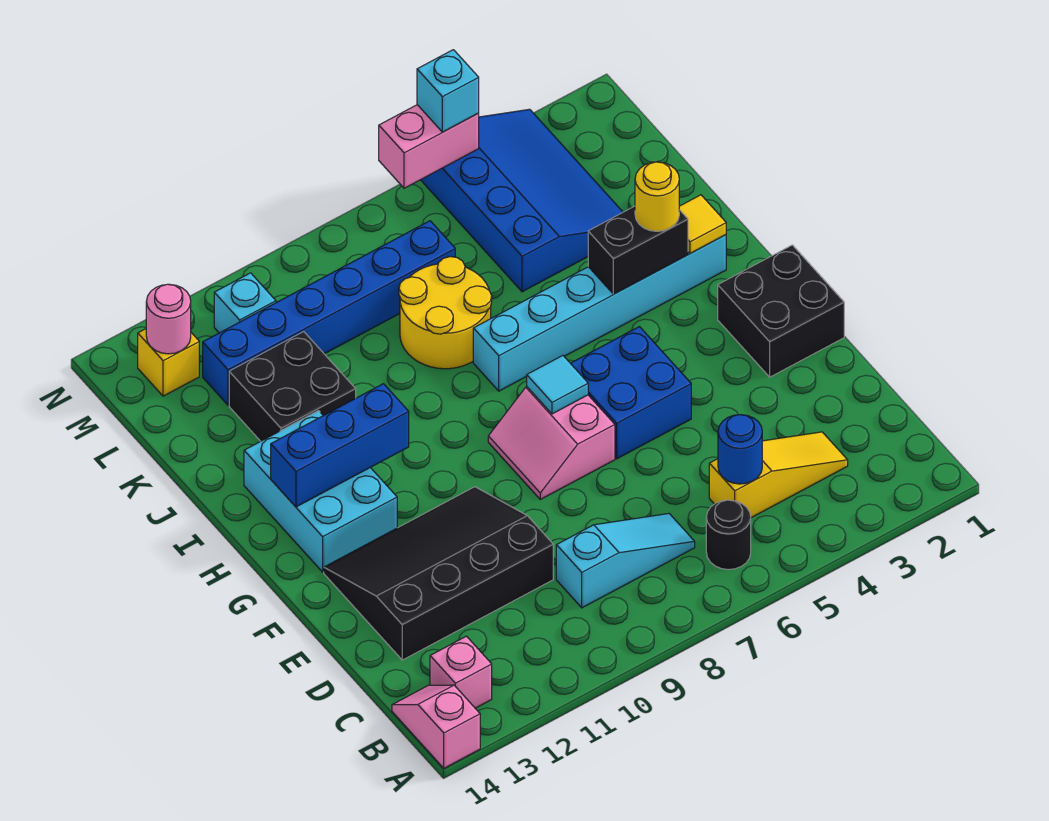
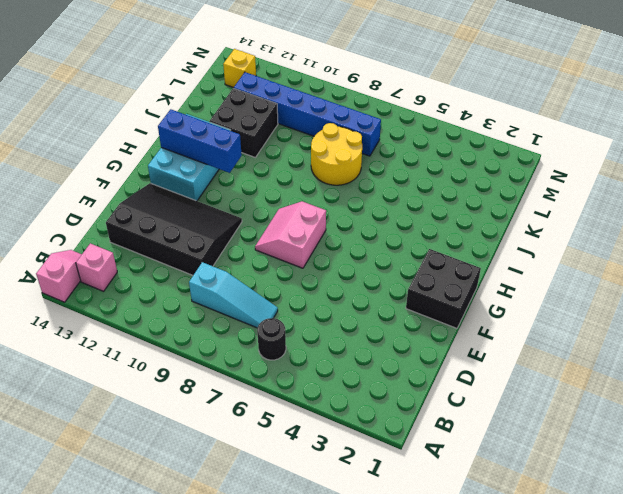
none -> yellow 1x3 slope [709,432,848,518]
none -> blue 2x2 brick [571,327,691,459]
none -> cyan 1x6 brick [473,235,726,391]

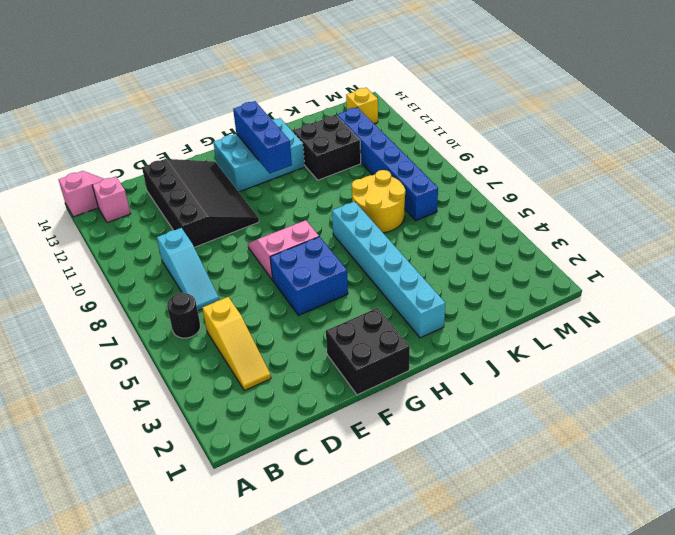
none -> blue 3x4 slope [421,109,623,292]
none -> cyan 1x1 brick [214,273,276,333]
none -> blue 1x1 round brick [718,415,762,484]

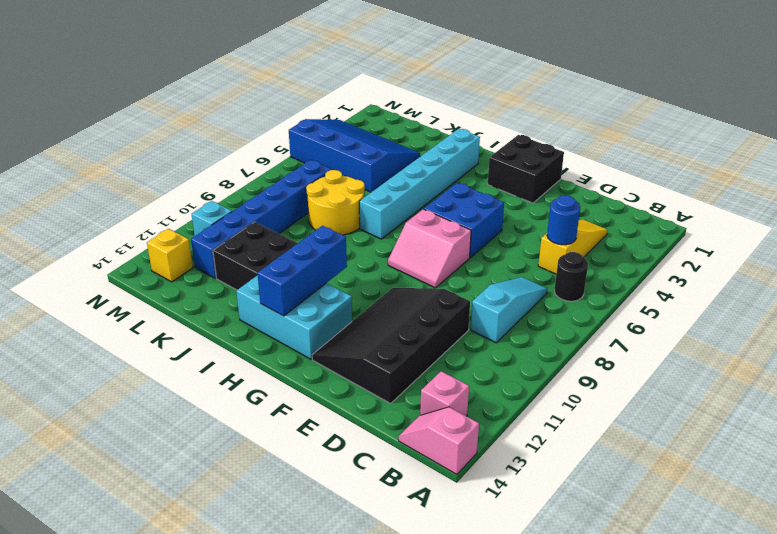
none -> cyan 1x1 tile [527,356,588,414]
none -> yellow 1x1 tile [679,195,726,253]
none -> black 1x2 brick [588,206,688,294]

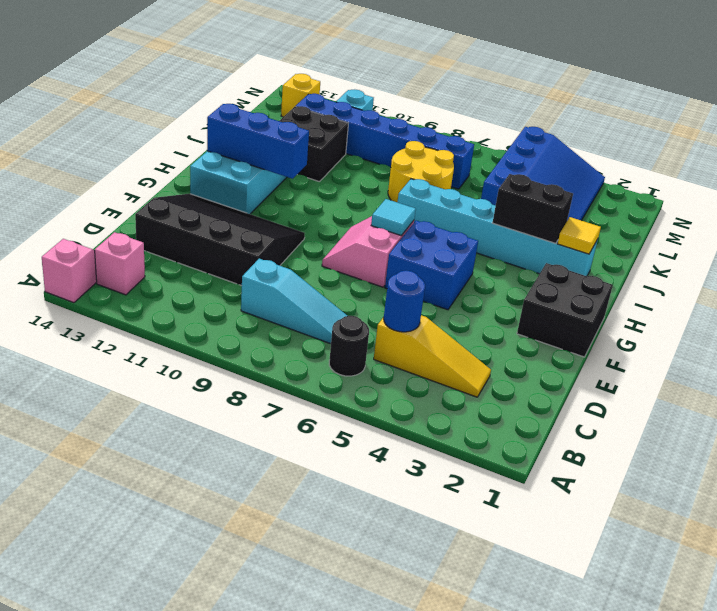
none -> pink 1x1 round brick [146,284,191,354]
none -> pink 1x2 brick [379,105,479,188]
none -> yellow 1x1 round brick [635,162,679,231]

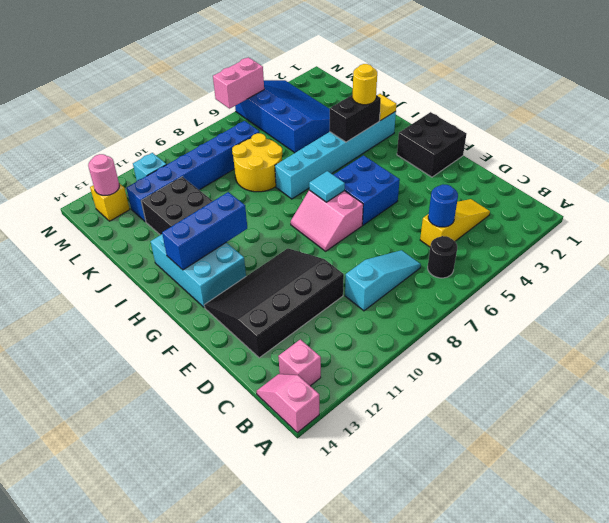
none -> cyan 1x1 brick [417,50,479,132]

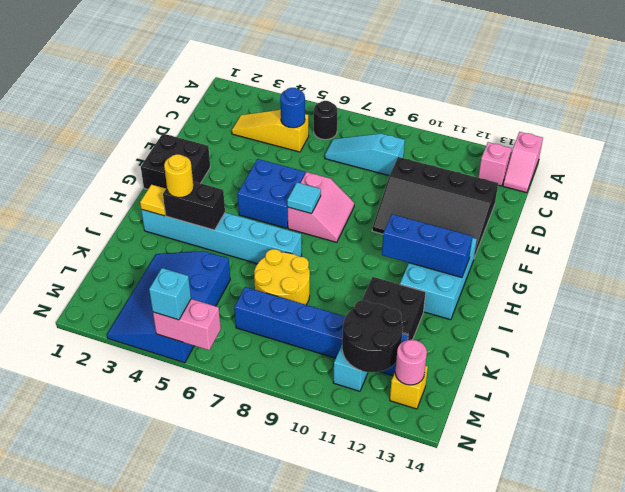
black 2x2 round brick [342,300,403,372] -> none

